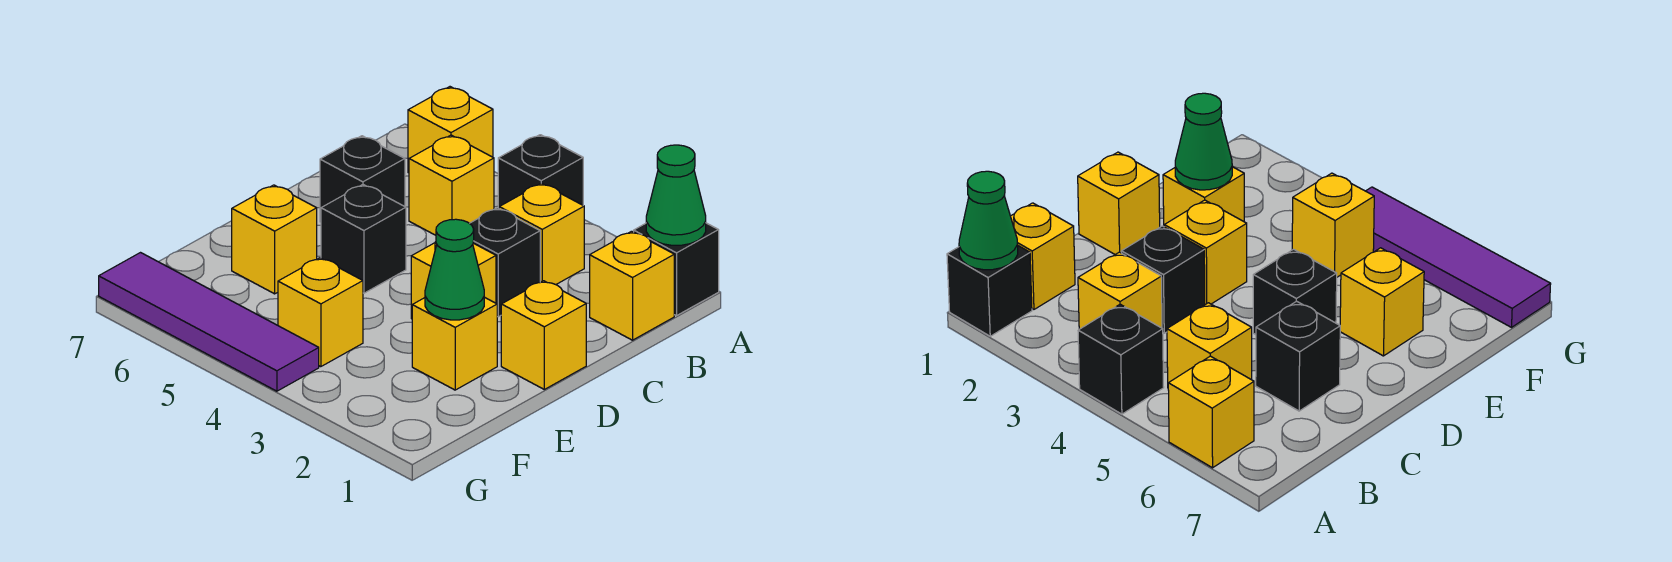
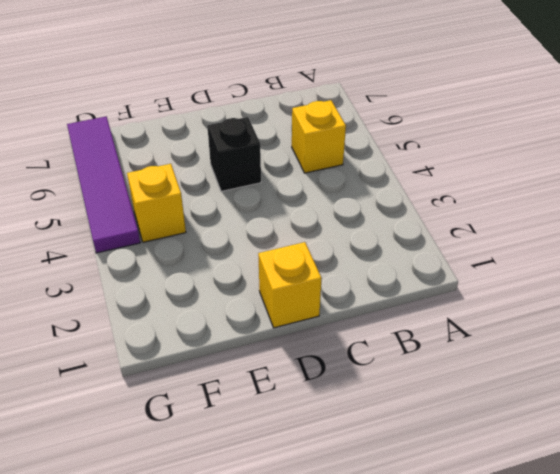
none -> black 1x1 brick [634,223,719,316]
none -> black 1x1 brick [498,135,583,208]
none -> yellow 1x1 brick [408,87,493,173]

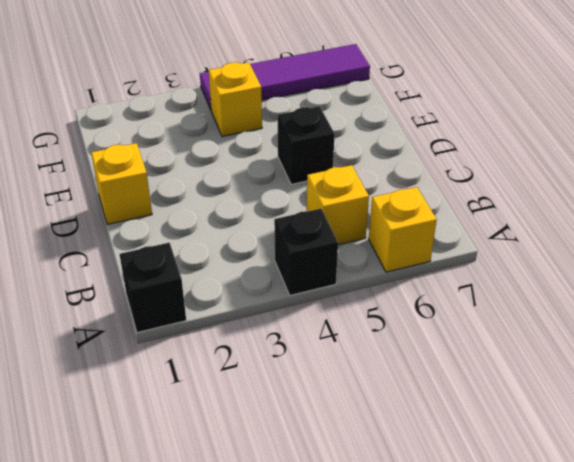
none -> yellow 1x1 brick [590,231,674,340]
none -> yellow 1x1 brick [499,183,584,285]
none -> black 1x1 brick [470,208,540,317]

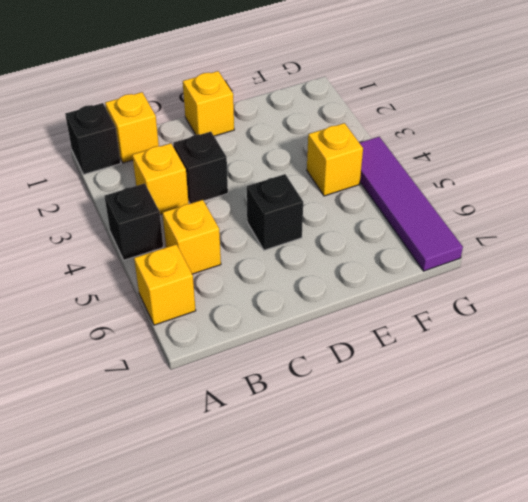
none -> black 1x1 brick [320,136,405,222]
none -> yellow 1x1 brick [411,242,496,319]
none -> yellow 1x1 brick [412,297,497,390]

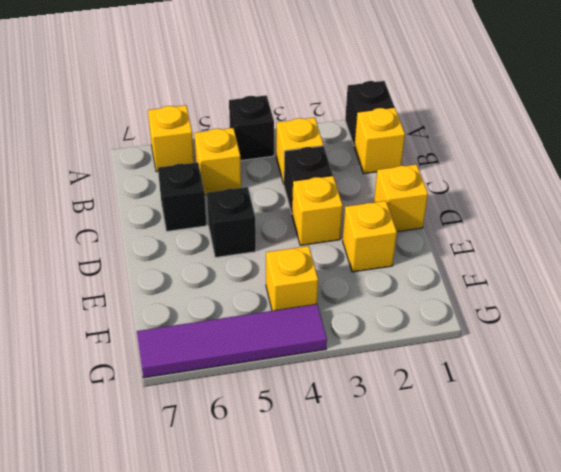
none -> yellow 1x1 brick [232,185,317,294]
none -> green 1x1 cone [646,145,706,245]
none -> green 1x1 cone [425,219,484,320]

